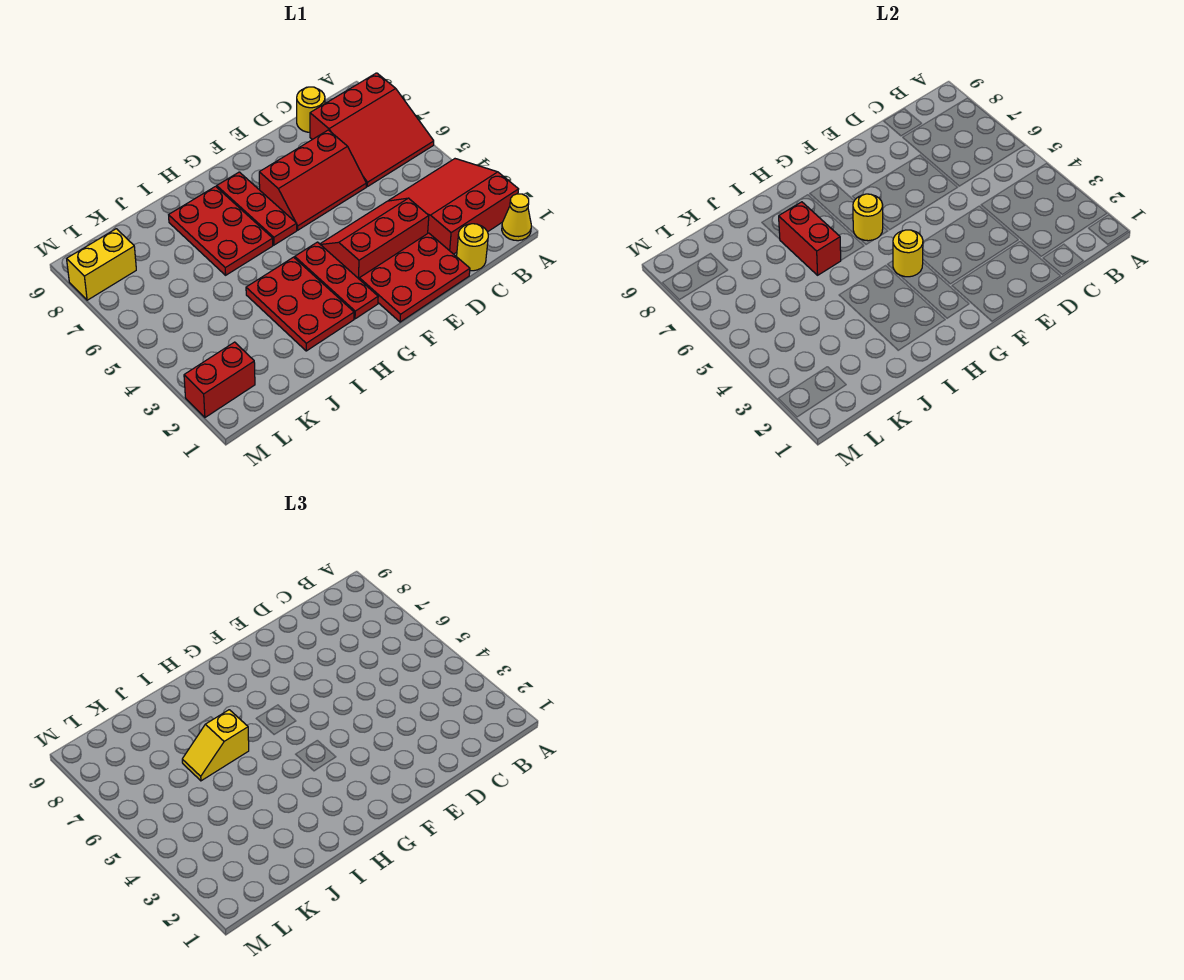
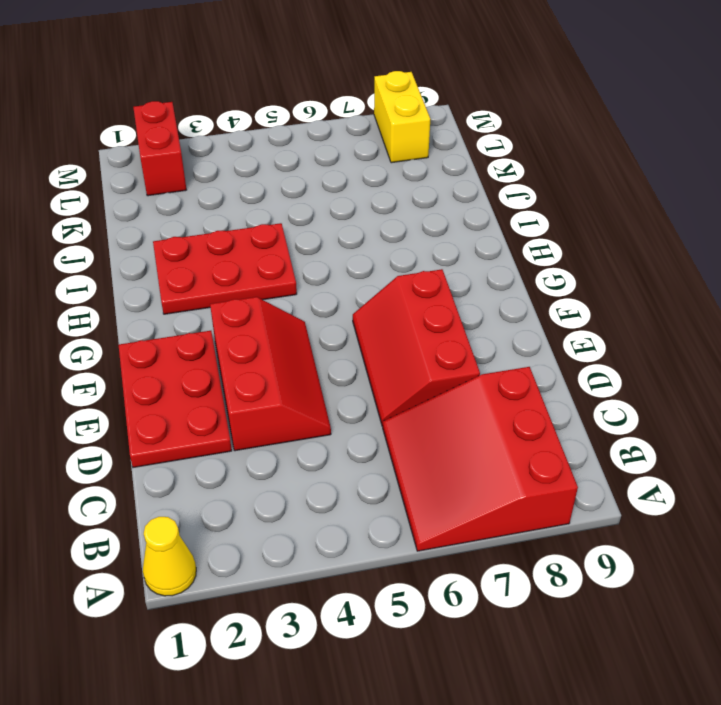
none -> red 3x3 slope [389,159,519,254]
none -> yellow 1x1 round brick [457,224,488,271]
none -> yellow 1x1 round brick [297,87,325,132]

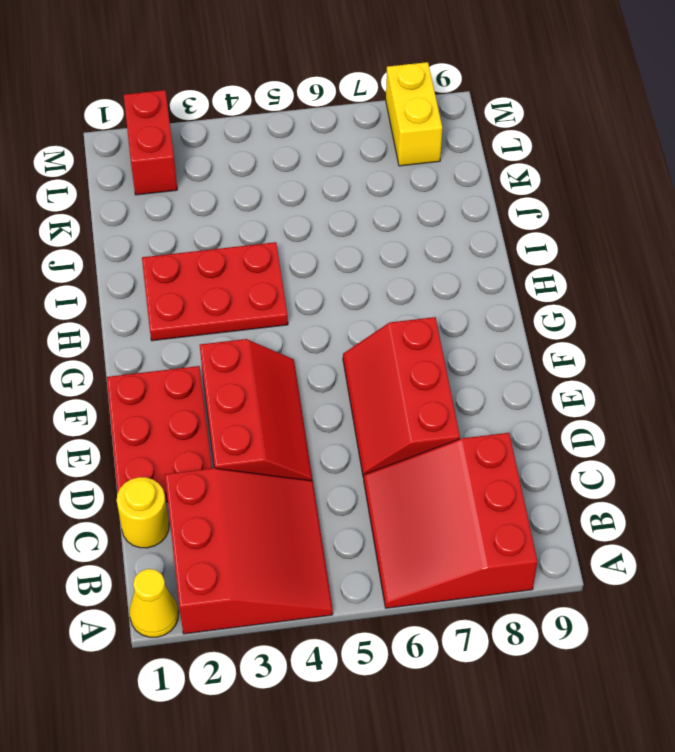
none -> yellow 1x1 round brick [297,87,325,132]
none -> red 1x3 plate [295,242,378,319]
none -> red 1x3 plate [217,172,297,245]

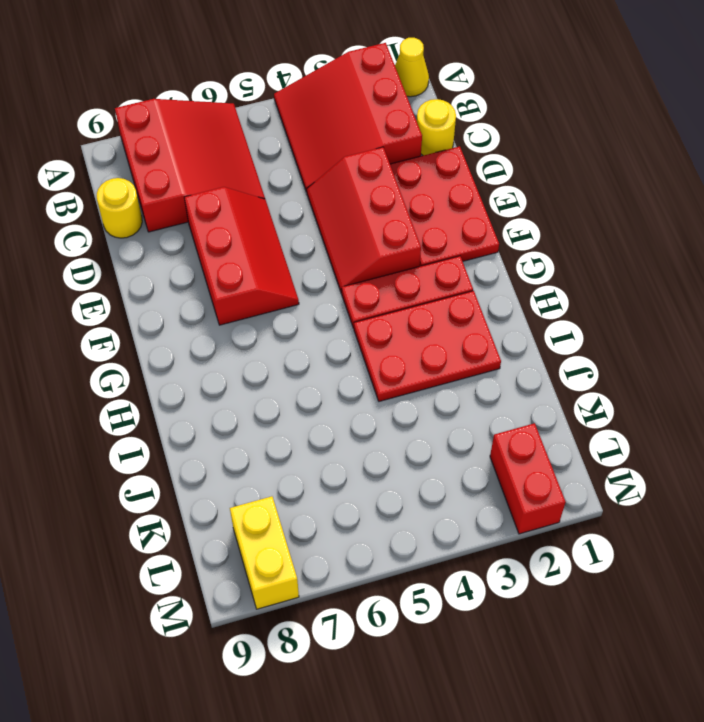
none -> red 1x3 plate [217,172,297,245]
none -> red 2x3 plate [169,186,273,275]
none -> yellow 1x1 round brick [893,230,923,277]

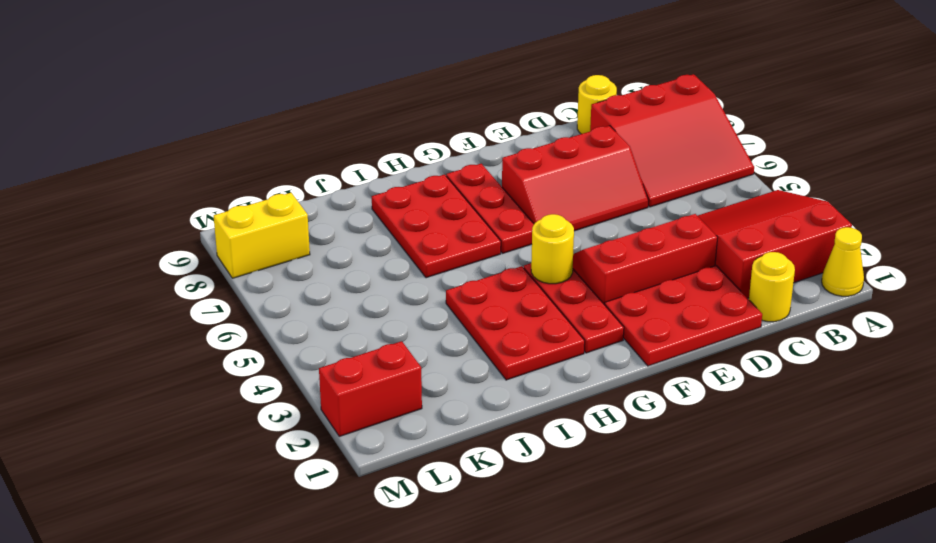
none -> yellow 1x1 round brick [853,194,883,241]
none -> red 1x2 brick [779,202,841,275]
none -> yellow 1x2 slope [182,710,249,781]

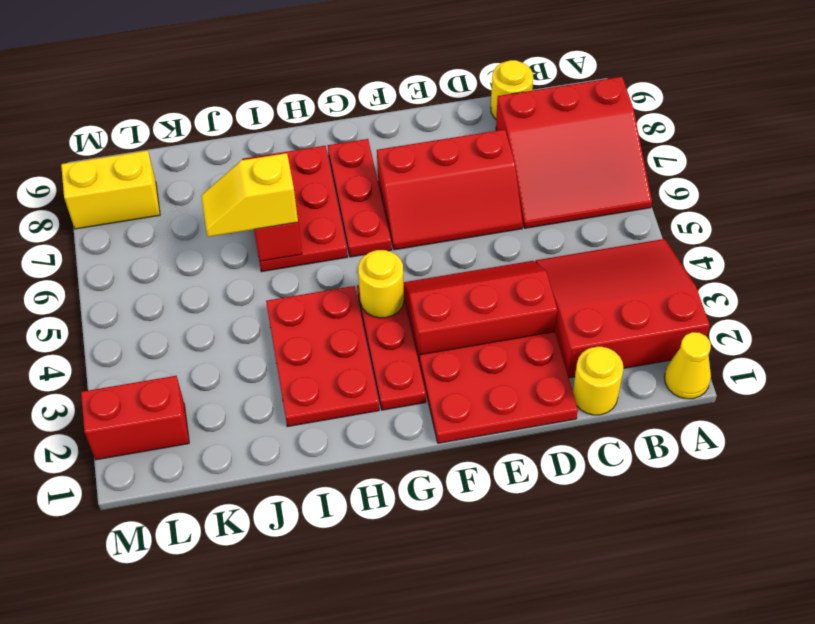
none -> yellow 1x1 round brick [853,194,883,241]

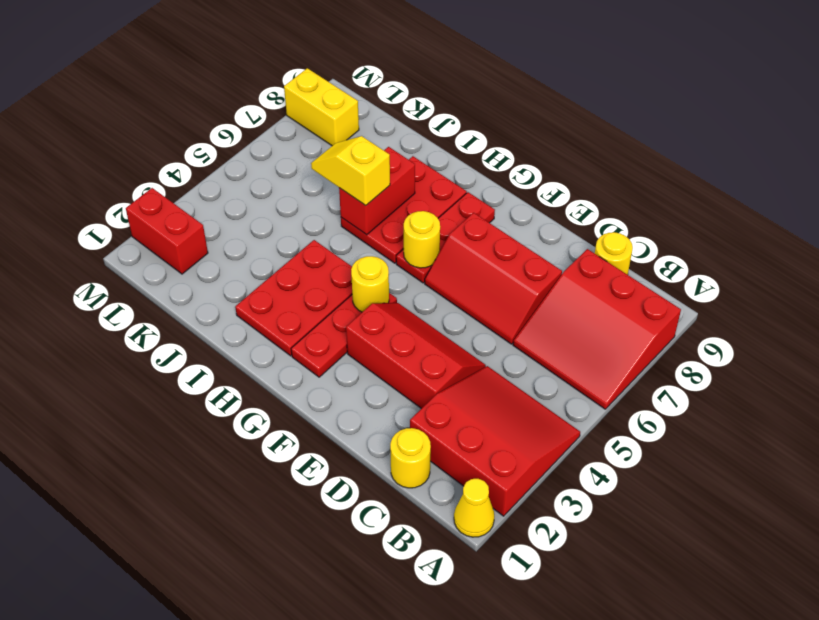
none -> red 2x3 plate [359,233,470,322]

